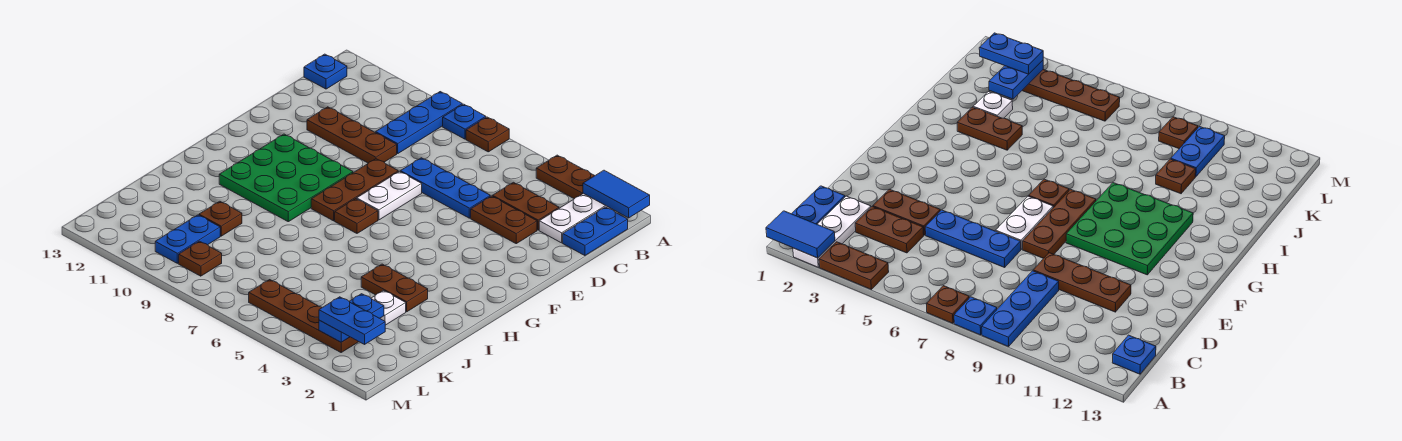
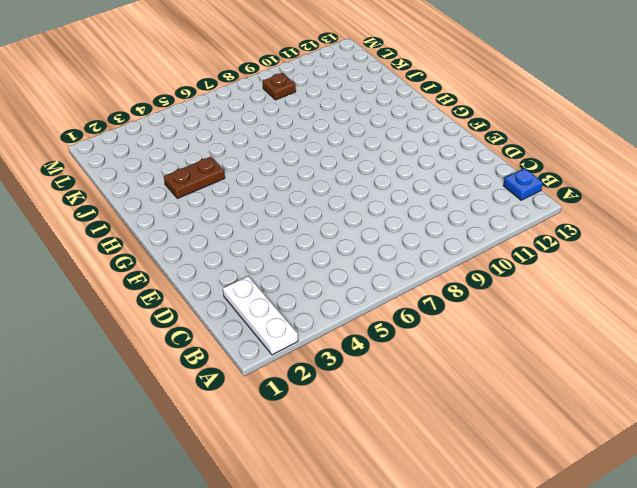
none -> brown 1x2 plate [536,155,595,199]
none -> brown 1x1 plate [466,117,509,152]
none -> blue 1x1 plate [443,104,486,139]

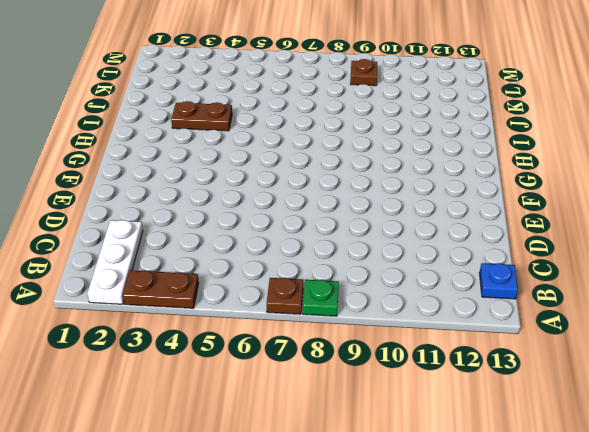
green 1x1 plate [303,280,339,316] -> blue 1x1 plate [443,104,486,139]
none -> blue 1x3 plate [376,92,462,153]
none -> blue 1x2 plate [563,207,628,256]
none -> brown 1x2 plate [493,182,559,230]

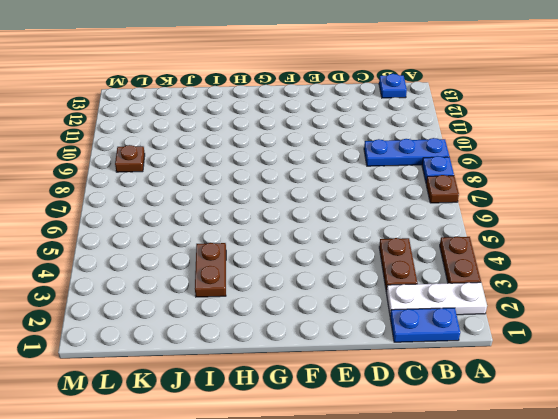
none -> brown 1x2 plate [471,196,537,244]
none -> blue 1x3 plate [400,158,490,218]
none -> brown 1x3 plate [307,107,397,163]

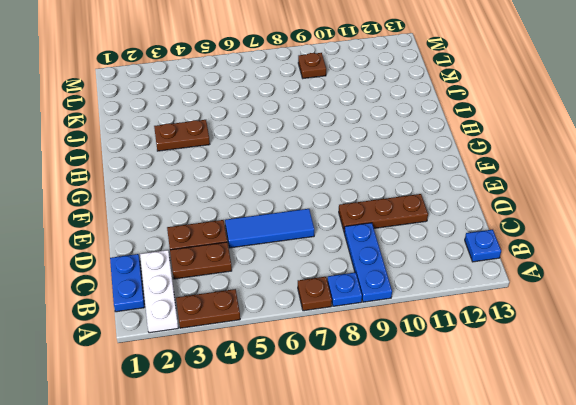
blue 1x3 tile [225,209,314,248] -> blue 1x3 plate [400,158,490,218]
none -> white 1x2 plate [357,171,422,220]
none -> brown 1x3 plate [311,159,398,221]
none -> green 3x3 plate [219,134,353,222]

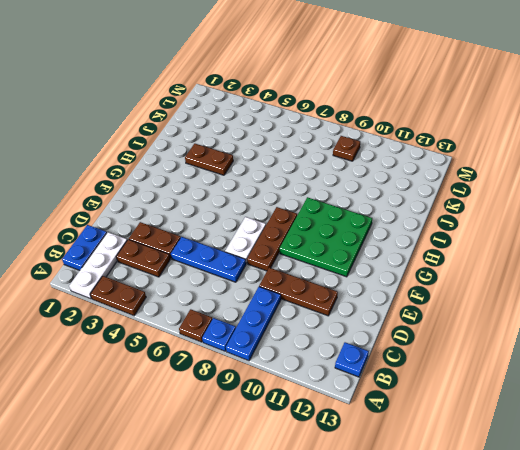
none -> brown 1x1 plate [335,199,378,233]
none -> white 1x1 plate [371,291,406,325]
none -> brown 1x1 plate [199,201,242,236]

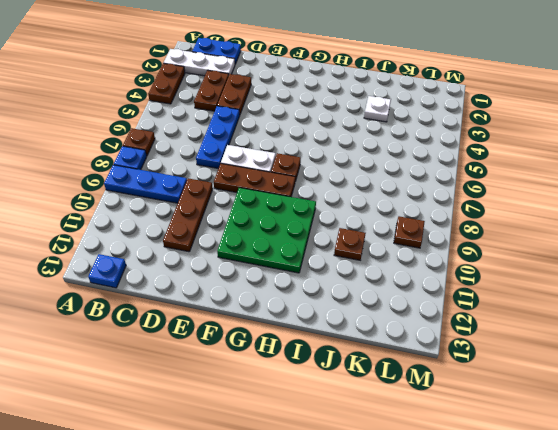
none -> brown 1x2 plate [361,264,428,312]
none -> blue 1x2 plate [155,215,220,263]
none -> brown 1x4 plate [249,280,359,352]

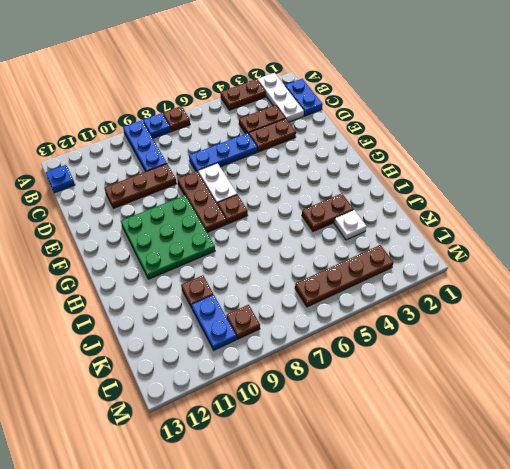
none -> blue 1x2 tile [583,170,650,218]
none -> blue 1x2 plate [319,294,384,342]
none -> blue 1x2 plate [319,297,385,344]

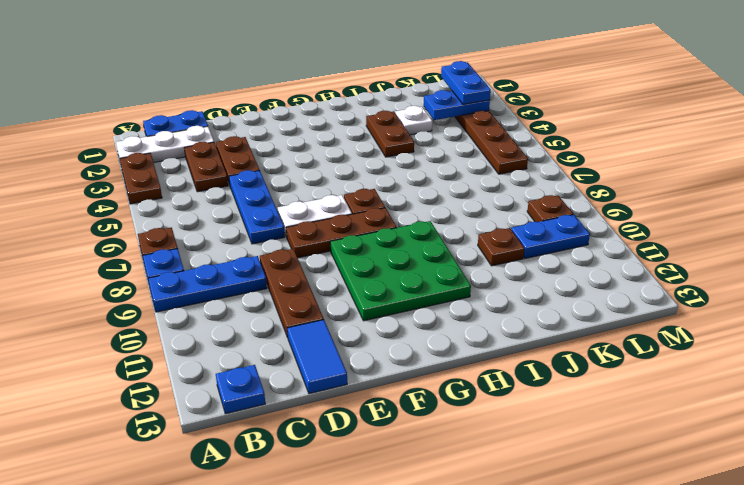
blue 1x2 tile [287,320,347,394] -> blue 1x2 tile moved to [583,170,650,218]

